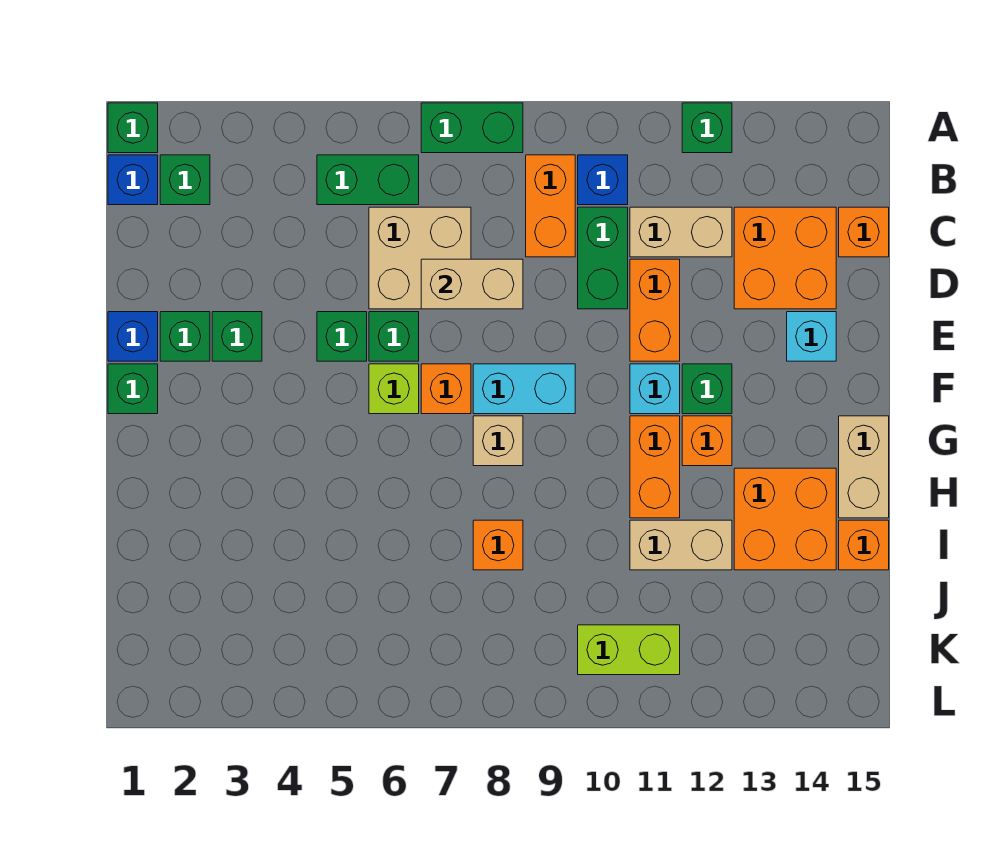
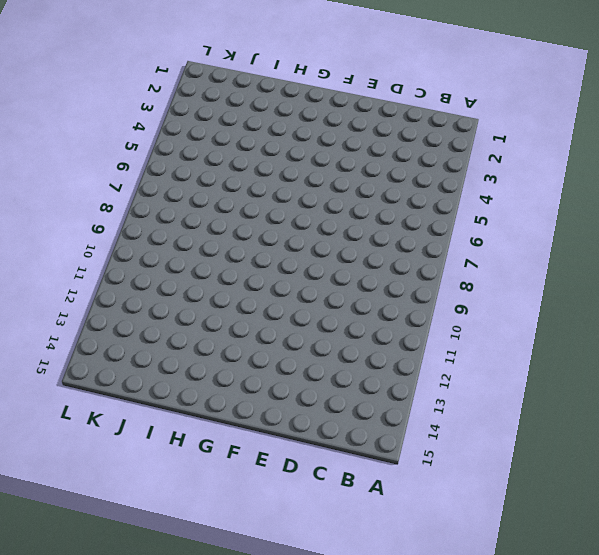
none -> green 1x1 brick [108,103,158,153]
none -> green 1x2 brick [421,103,523,153]
none -> green 1x1 brick [682,103,732,153]
none -> blue 1x1 brick [108,155,158,205]

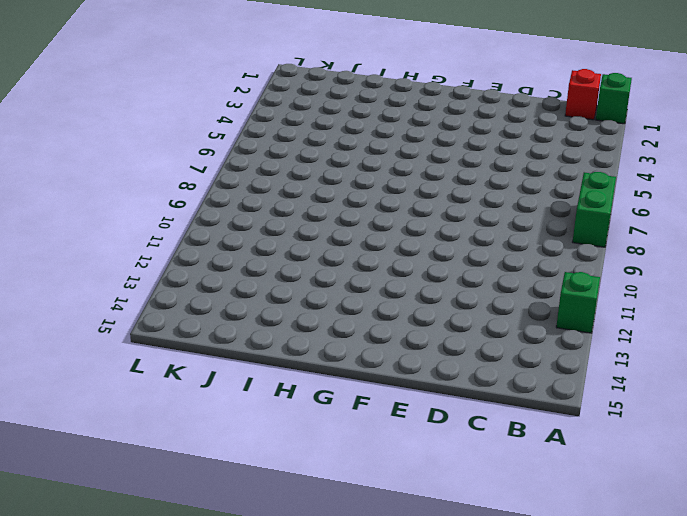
red 1x1 brick [565,69,601,120] -> blue 1x1 brick [108,155,158,205]
none -> green 1x1 brick [160,155,210,205]
none -> green 1x2 brick [317,155,419,205]
none -> orange 1x2 brick [526,155,575,257]
none -> blue 1x1 brick [578,155,628,205]

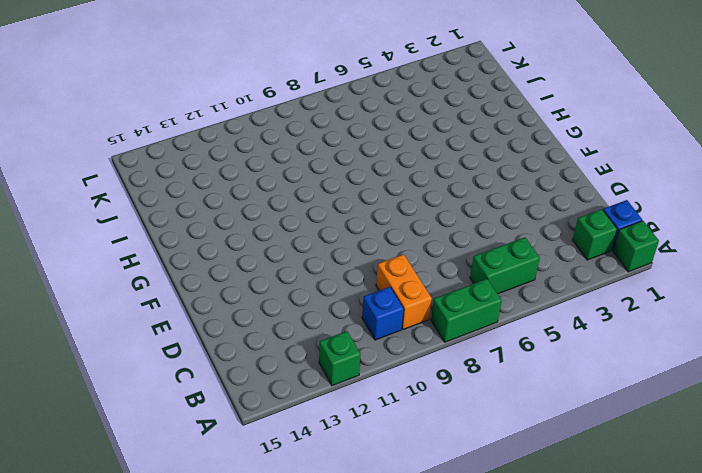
none -> tan 2x2 brick [369,207,471,309]
none -> green 1x2 brick [578,207,628,309]
none -> tan 1x2 brick [630,207,732,257]
none -> orange 2x2 brick [734,207,836,309]

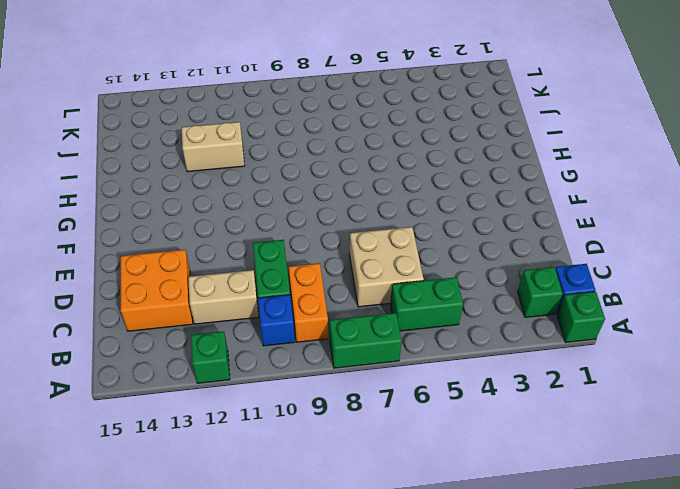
none -> orange 1x1 brick [839,207,889,257]
none -> orange 1x2 brick [630,259,680,361]
none -> blue 1x1 brick [108,312,158,361]
none -> green 1x1 brick [160,312,210,361]

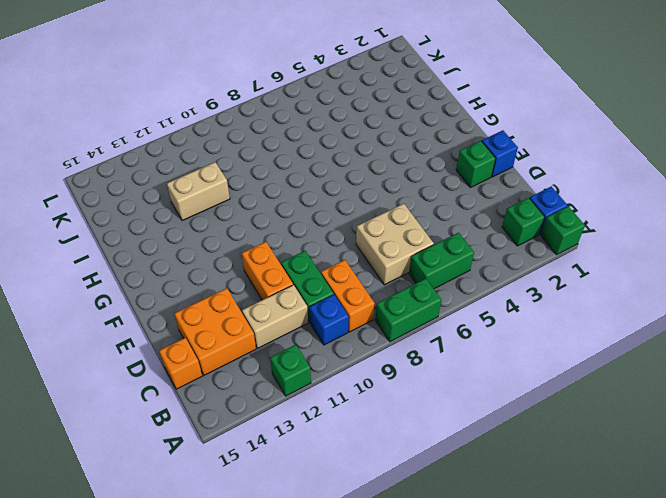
none -> green 1x1 brick [212,312,262,361]
none -> green 1x1 brick [317,312,367,361]
none -> green 1x1 brick [369,312,419,361]
none -> cyan 1x1 brick [787,312,836,361]

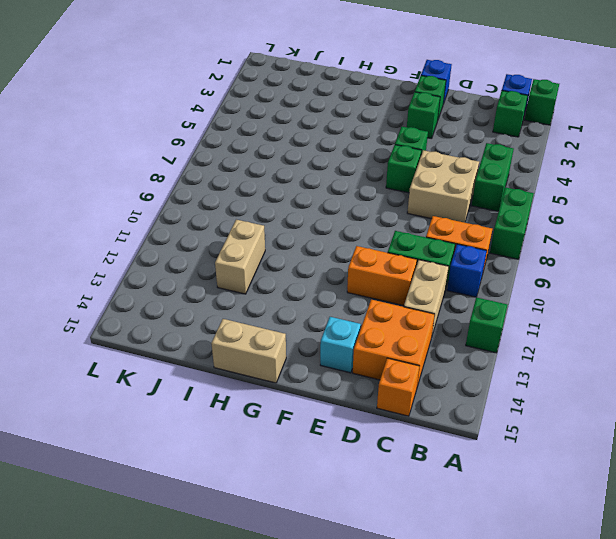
none -> green 1x1 brick [108,364,158,414]
none -> lime 1x1 brick [369,364,419,414]
none -> orange 1x1 brick [421,364,471,414]
none -> cyan 1x2 brick [473,364,575,414]

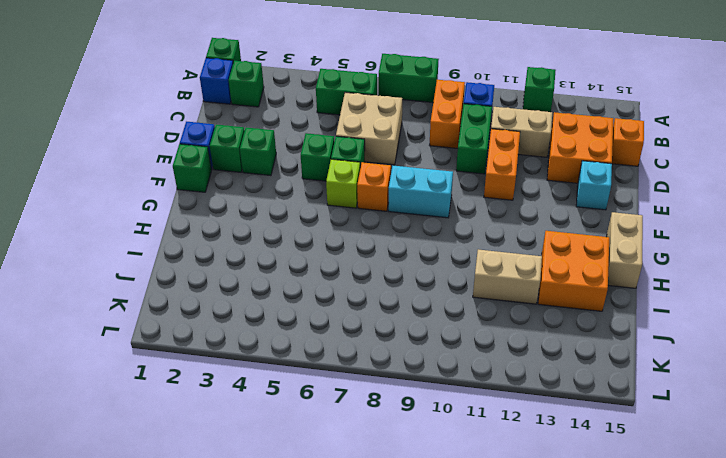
none -> cyan 1x1 brick [630,364,680,414]
none -> green 1x1 brick [682,364,732,414]
none -> tan 1x1 brick [473,416,523,466]
none -> orange 1x2 brick [630,416,680,518]

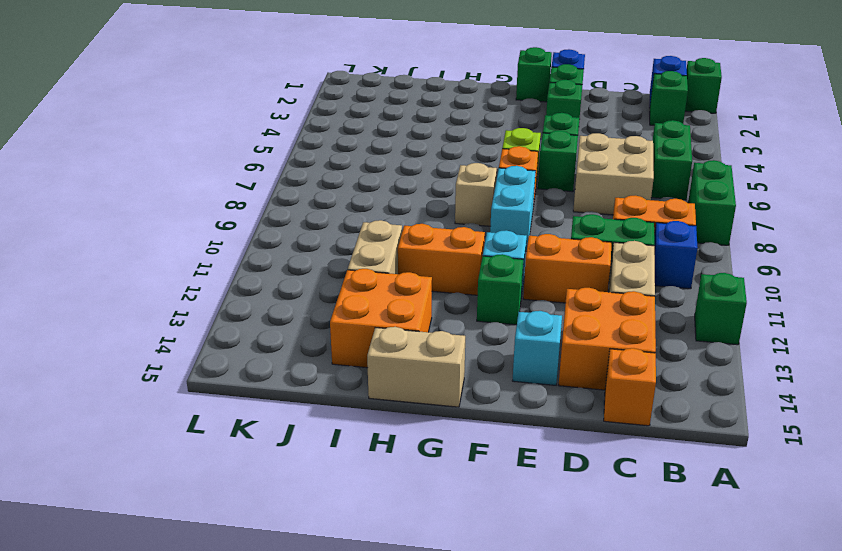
none -> orange 1x1 brick [682,416,732,466]
none -> orange 1x1 brick [473,520,523,570]
none -> orange 1x1 brick [839,520,889,570]
none -> lime 1x2 brick [578,625,680,675]

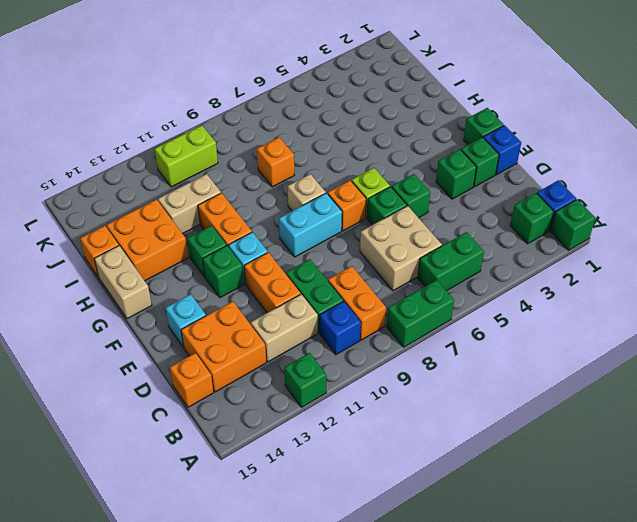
green 1x1 brick [188,225,227,277] -> orange 1x1 brick [682,416,732,466]
none -> tan 1x2 brick [421,259,523,309]

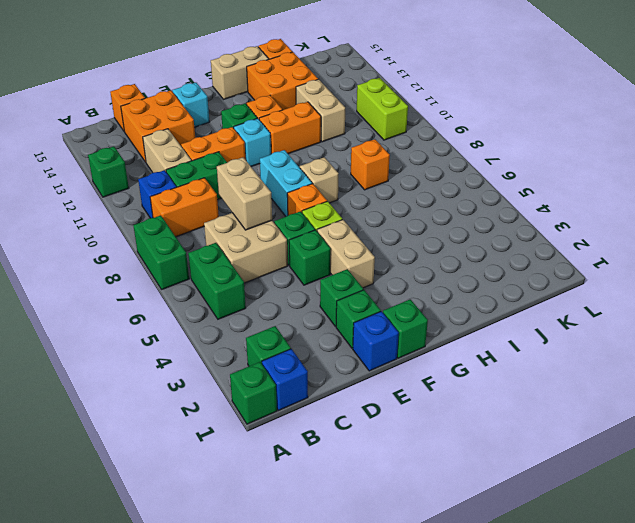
tan 1x2 brick [317,220,375,288] -> none

